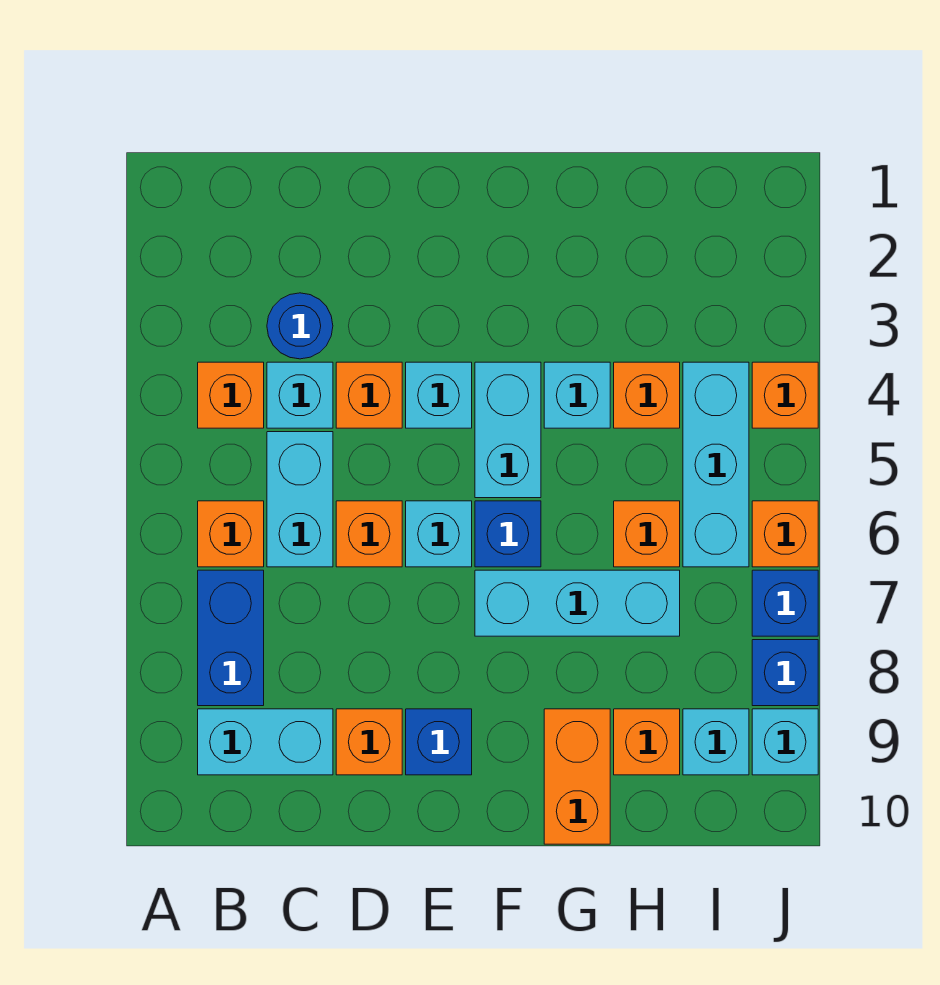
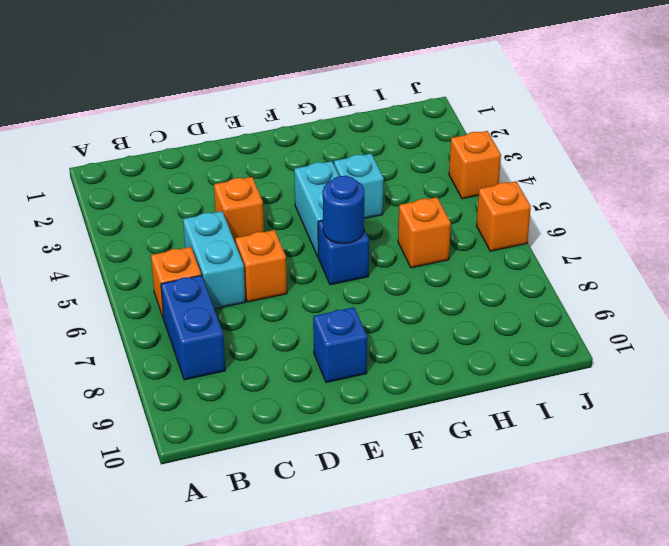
blue 1x1 round brick [323,176,364,244] -> blue 1x1 round brick moved to [267,293,333,359]
none -> orange 1x1 brick [198,362,264,428]
none -> cyan 1x2 brick [198,709,333,775]
none -> cyan 1x1 brick [267,362,333,428]

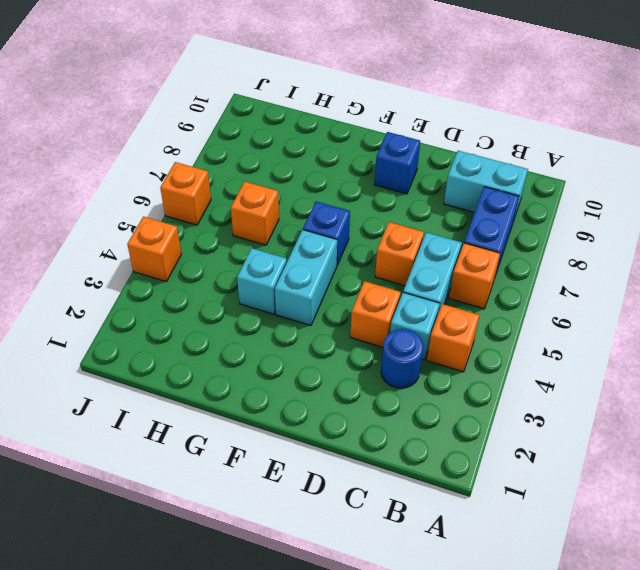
none -> orange 1x1 brick [336,709,402,775]
none -> cyan 1x1 brick [406,362,472,428]
none -> cyan 1x1 brick [406,501,472,567]

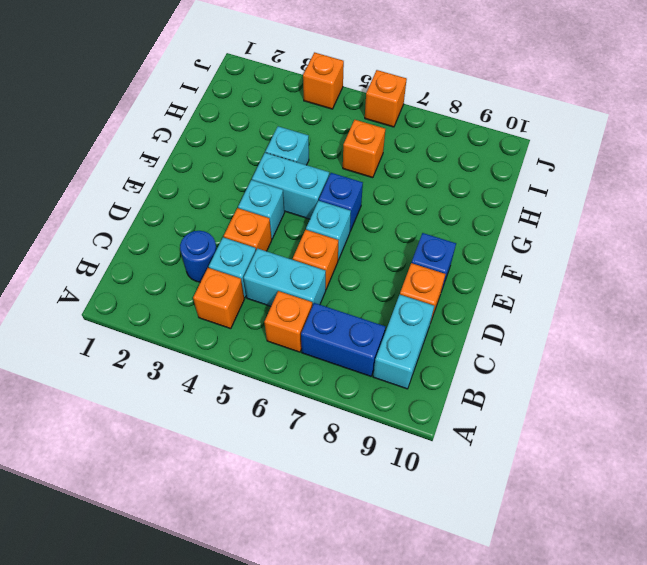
none -> cyan 1x3 brick [475,570,680,636]
none -> orange 1x2 brick [544,709,610,844]
none -> orange 1x1 brick [614,362,680,428]

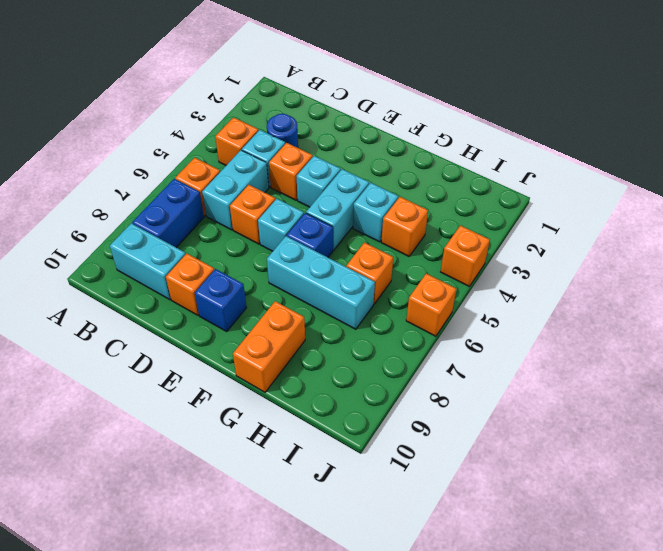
none -> orange 1x1 brick [614,709,680,775]
none -> cyan 1x3 brick [683,362,749,567]
none -> cyan 1x1 brick [683,709,749,775]

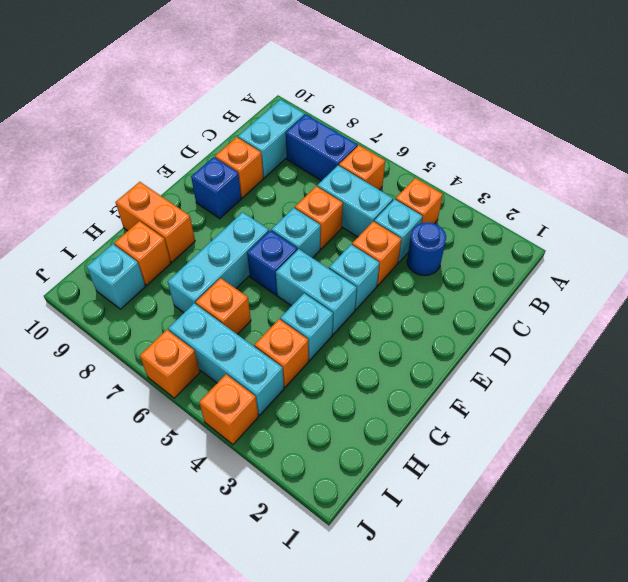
none -> blue 1x1 brick [752,570,818,636]
none -> blue 1x1 brick [752,640,818,706]
none -> cyan 1x1 brick [752,709,818,775]

